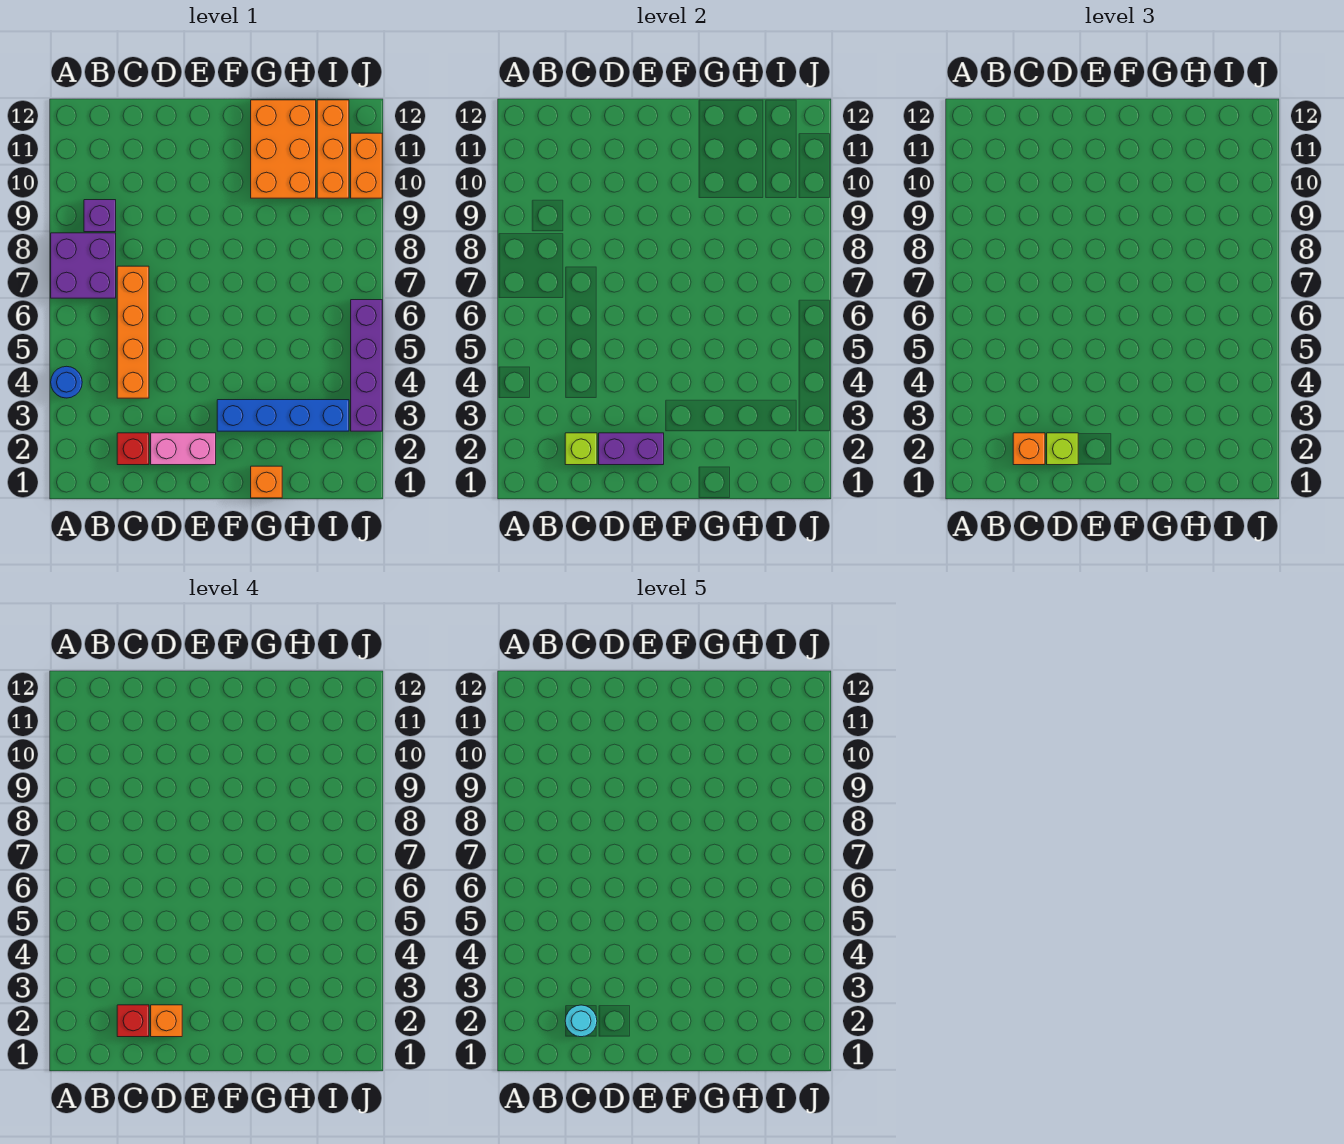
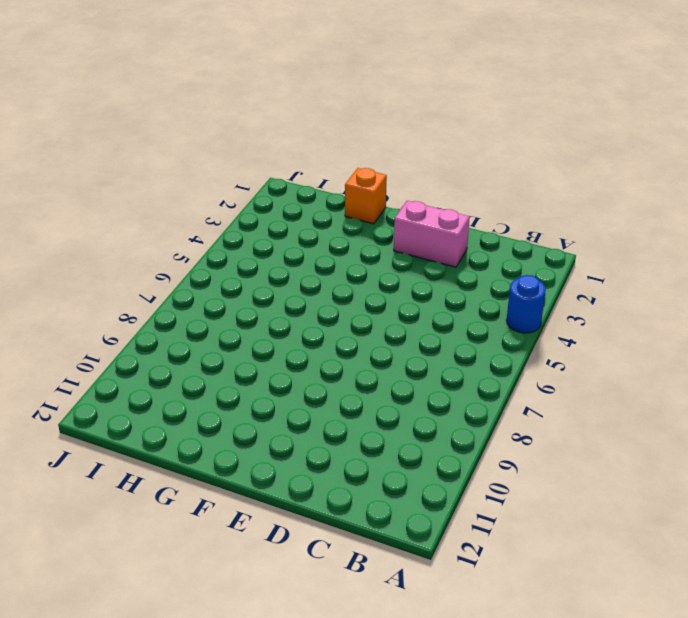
none -> purple 2x2 brick [51,233,116,298]
none -> purple 1x1 brick [84,200,116,232]
none -> red 1x1 brick [117,433,149,465]

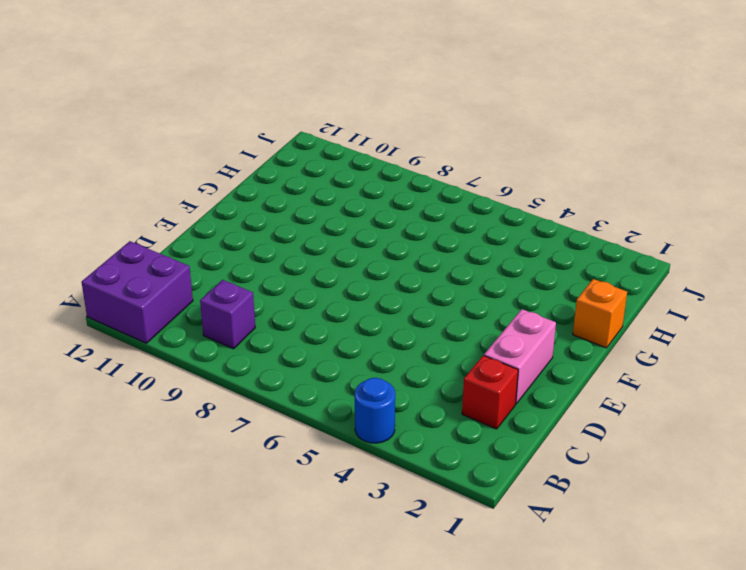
purple 2x2 brick [82,241,193,343] -> purple 2x2 brick moved to [51,233,116,298]
none -> orange 1x4 brick [117,266,149,398]
none -> blue 1x4 brick [217,400,349,431]
none -> orange 2x3 brick [251,100,316,198]

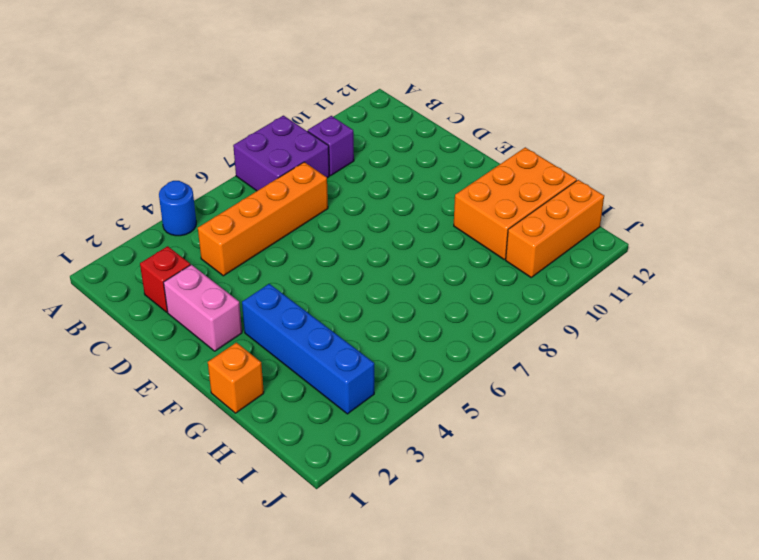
none -> purple 1x4 brick [351,300,382,431]
none -> orange 1x2 brick [351,133,382,198]
none -> lime 1x1 brick [565,433,597,465]

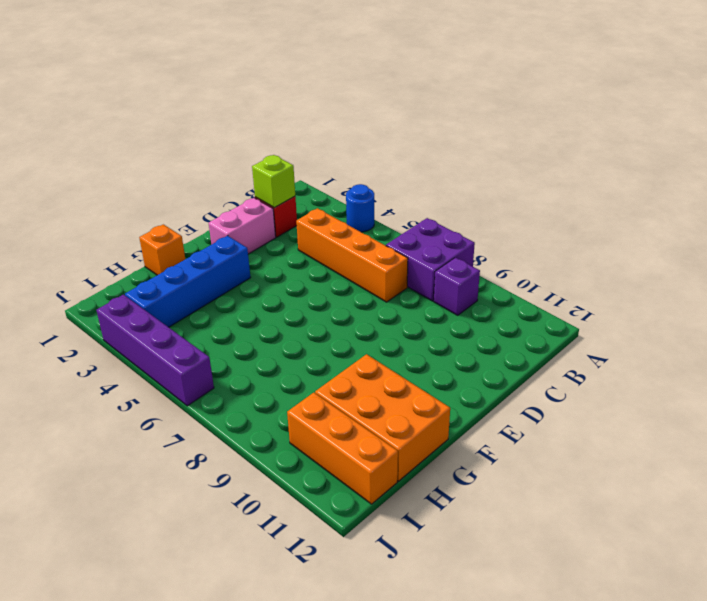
none -> orange 1x2 brick [351,133,382,198]
none -> purple 1x2 brick [599,433,664,465]
none -> orange 1x1 brick [1013,433,1045,465]

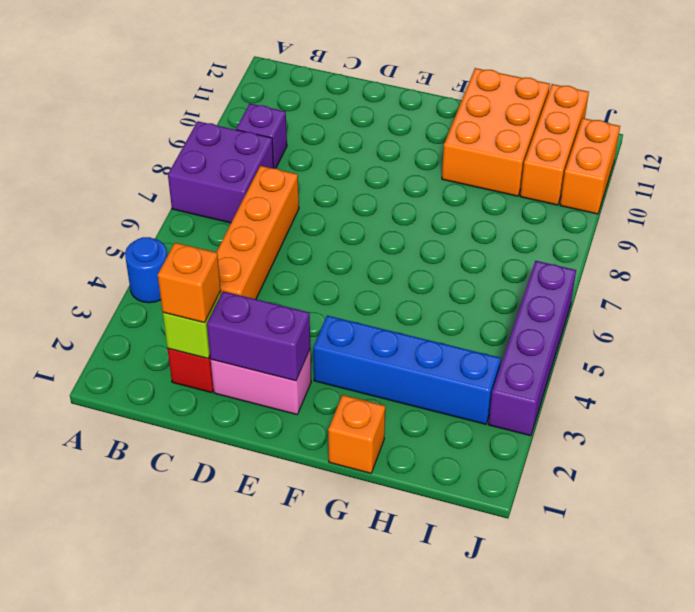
none -> lime 1x1 brick [1047,433,1078,465]
none -> red 1x1 brick [117,1005,149,1037]
none -> orange 1x1 brick [151,1005,182,1037]

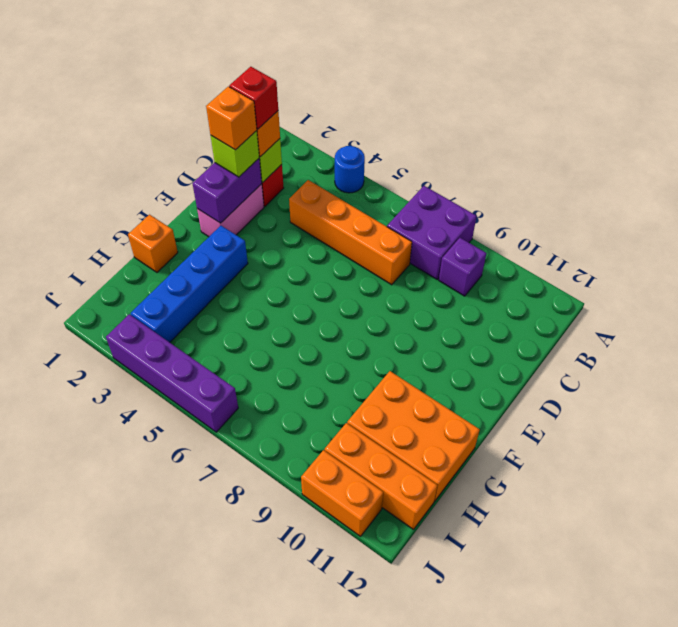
none -> cyan 1x1 round brick [565,1005,597,1037]

